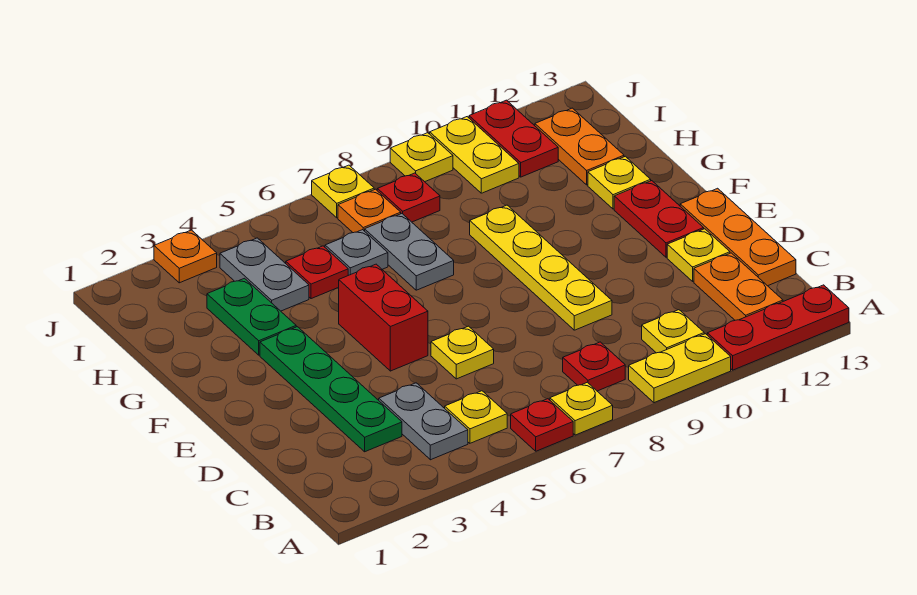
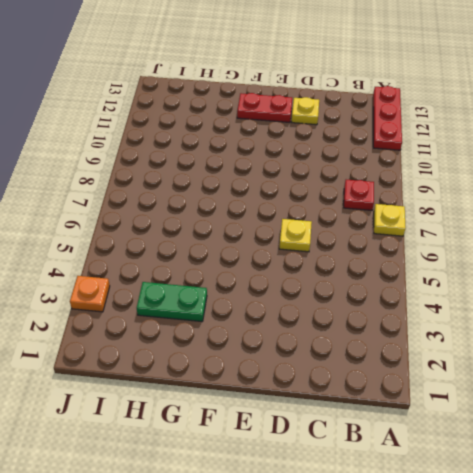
none -> red 1x1 plate [511,399,573,451]
none -> yellow 1x2 plate [629,334,731,403]
none -> grey 1x2 plate [379,383,468,460]
none -> yellow 1x1 plate [445,391,507,443]

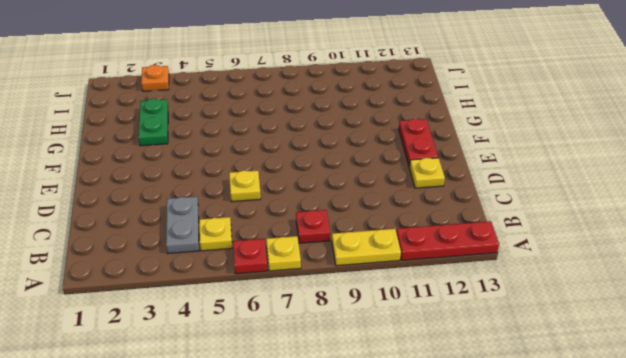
none -> yellow 1x1 plate [642,310,704,353]
none -> orange 1x2 plate [694,253,783,320]
none -> green 1x4 plate [260,327,402,452]
none -> orange 1x3 plate [680,188,796,286]

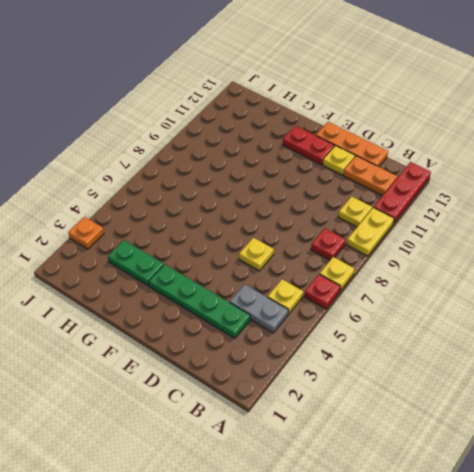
none -> yellow 1x4 plate [470,205,612,330]
none -> red 1x2 brick [339,264,428,371]
none -> grey 1x2 plate [365,214,454,290]
none -> yellow 1x1 plate [588,156,651,209]

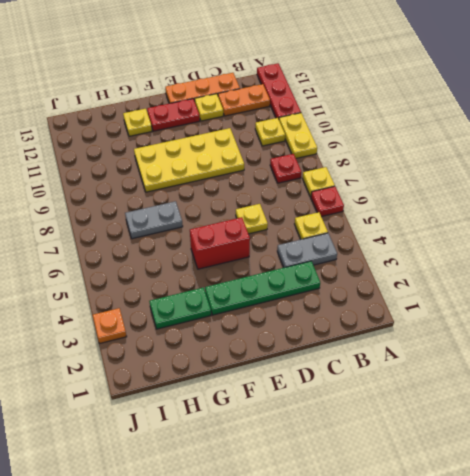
yellow 2x4 plate [134,128,244,192] -> yellow 1x4 plate [470,205,612,330]
none -> grey 1x2 plate [220,238,309,311]
none -> red 1x1 plate [286,246,348,299]
none -> grey 1x1 plate [325,230,388,275]
none -> orange 1x2 plate [535,108,624,185]

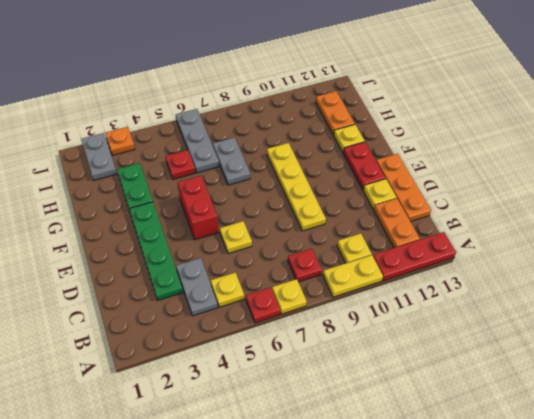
grey 1x3 plate [176,109,219,173] -> grey 1x1 plate [325,230,388,275]
grey 1x2 plate [81,133,117,180] -> grey 1x2 plate moved to [220,238,309,311]
none -> orange 1x1 plate [338,189,401,233]
none -> red 1x1 plate [377,173,440,222]
none -> yellow 1x2 plate [430,117,519,193]
none -> red 1x2 plate [469,100,558,177]

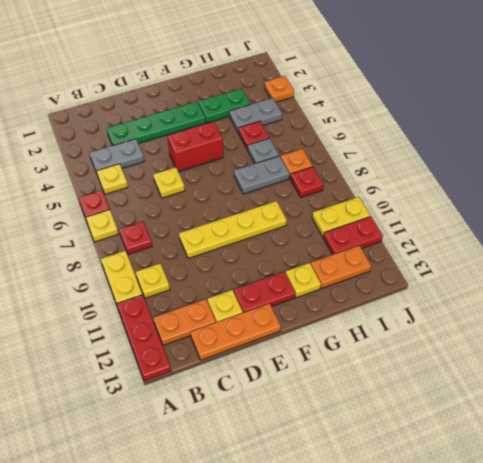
none -> yellow 1x1 plate [312,165,374,218]
none -> yellow 1x1 plate [390,133,453,182]

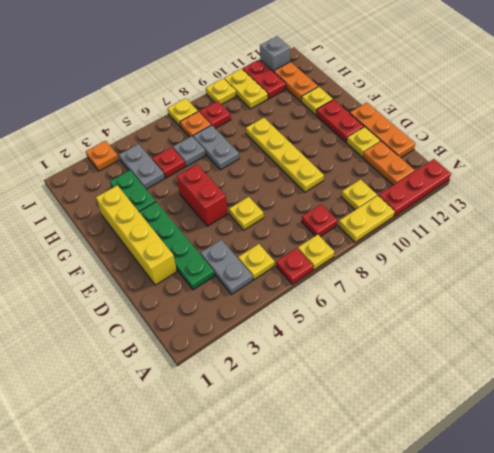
yellow 1x4 brick [96,185,177,285] -> none
grey 1x1 brick [260,36,290,72] -> none

